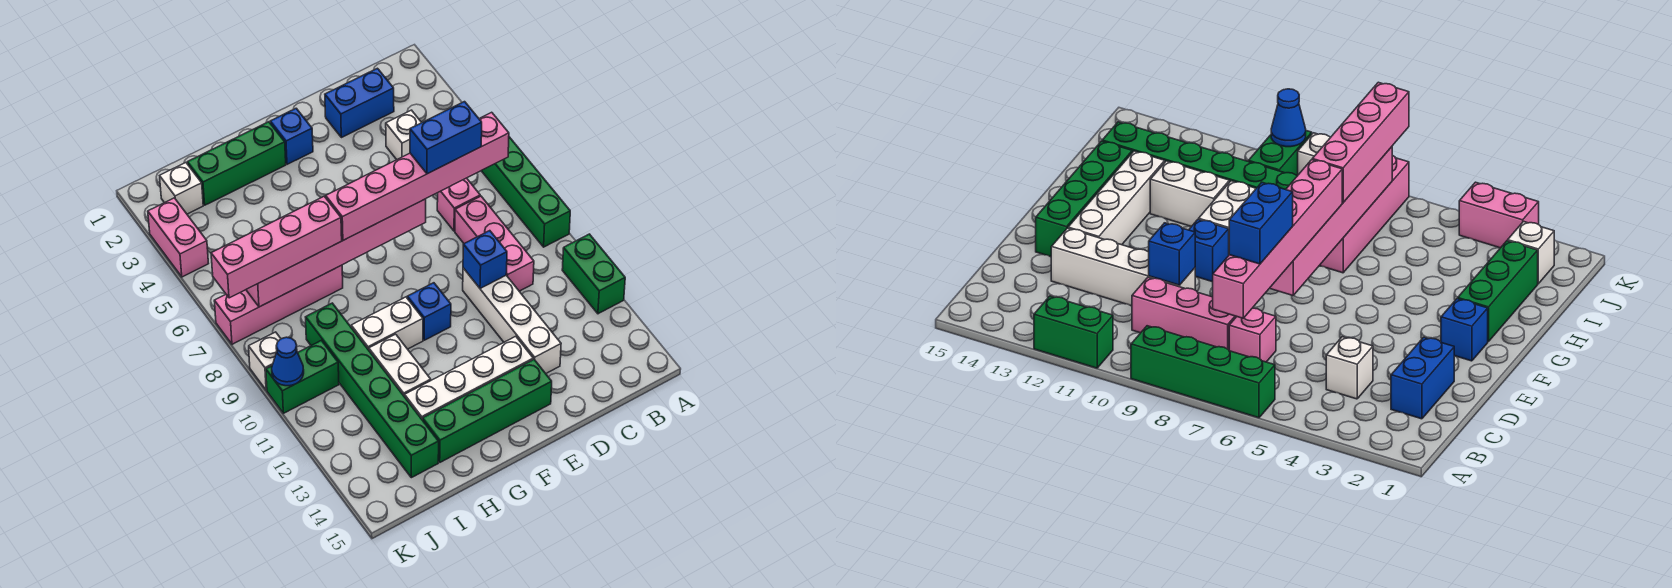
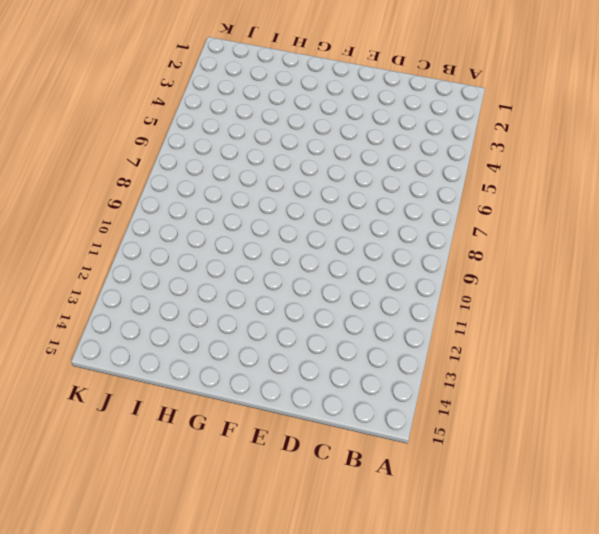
none -> green 1x4 brick [481,137,570,247]
none -> green 1x2 brick [562,234,625,314]
none -> blue 1x2 brick [325,68,394,138]

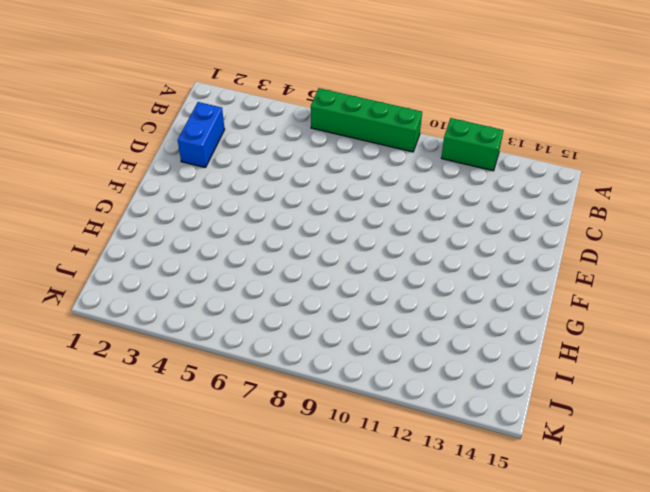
none -> white 1x1 brick [386,110,422,160]
none -> pink 1x1 brick [437,178,480,231]
none -> pink 1x3 brick [455,196,534,291]

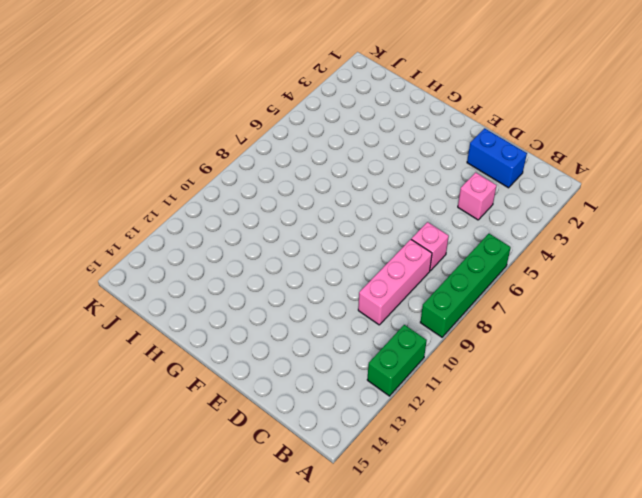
pink 1x1 brick [458,172,497,220] -> white 1x1 brick [386,110,422,160]
none -> white 1x4 brick [463,268,561,373]
none -> white 1x4 brick [405,336,533,420]
none -> green 1x4 brick [423,359,552,462]

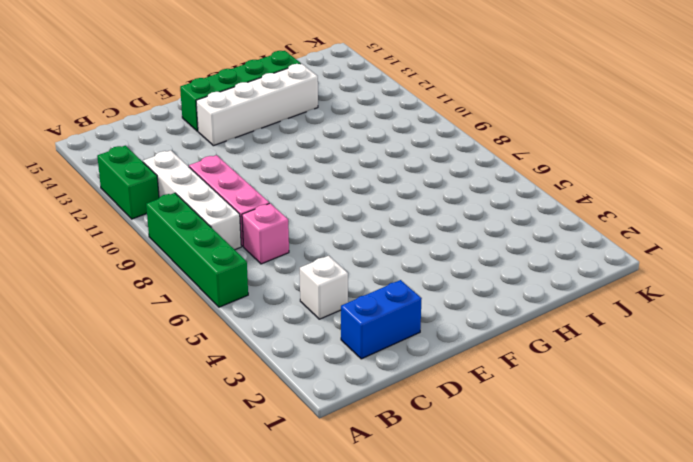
white 1x4 brick [143,150,241,250] -> white 1x4 brick moved to [463,268,561,373]
none -> blue 1x1 brick [270,108,313,164]
none -> blue 1x1 brick [407,283,451,340]
none -> green 1x3 brick [187,122,286,205]

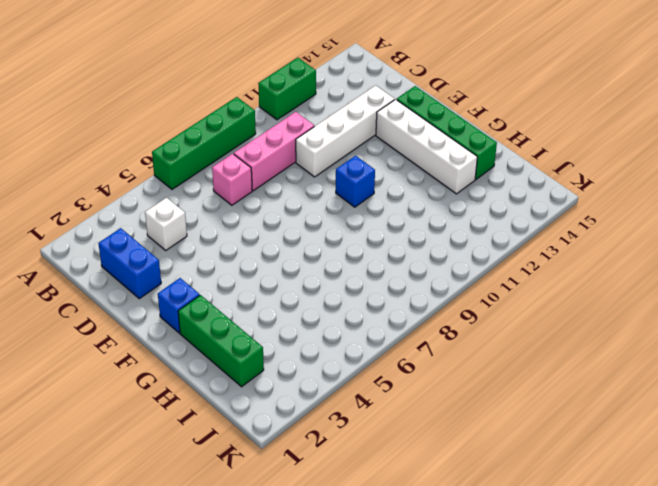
none -> white 1x2 brick [351,297,423,350]
none -> pink 1x4 brick [214,265,343,344]
none -> white 1x2 brick [369,334,431,397]

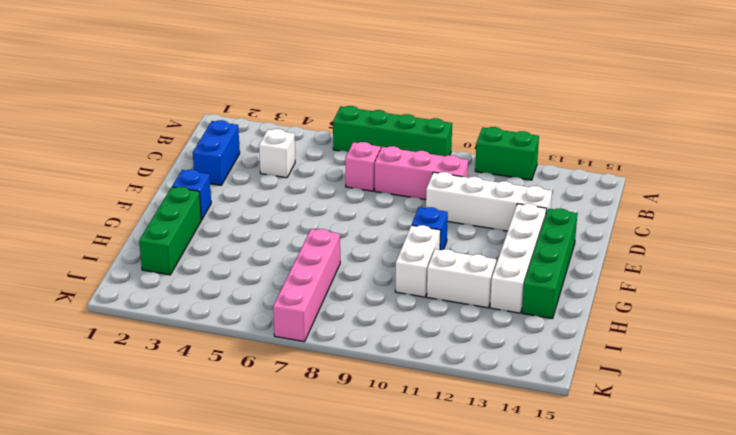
none -> green 1x6 brick [306,303,439,478]
none -> white 1x1 brick [160,163,203,214]
none -> green 1x2 brick [266,340,339,413]

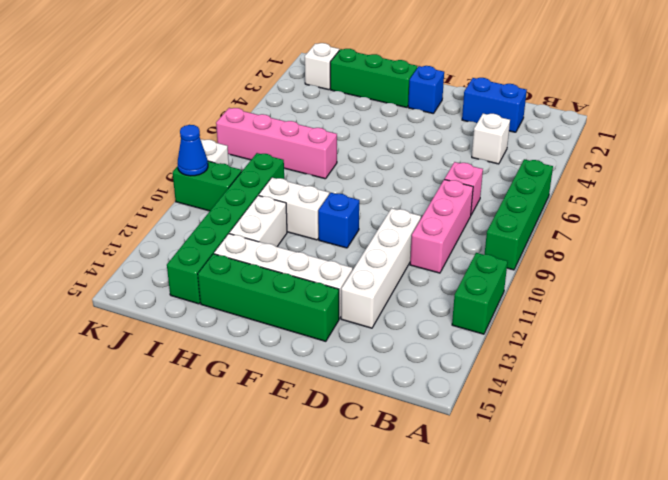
none -> pink 1x2 brick [148,198,208,277]
none -> blue 1x1 brick [463,231,507,289]
none -> pink 1x6 brick [246,199,426,307]

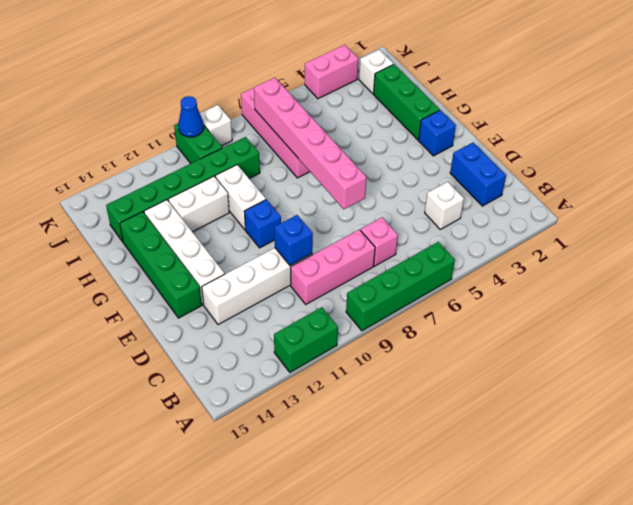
none -> pink 1x6 brick [326,112,509,240]
none -> pink 1x4 brick [211,196,342,298]
none -> blue 1x2 brick [410,102,482,174]

